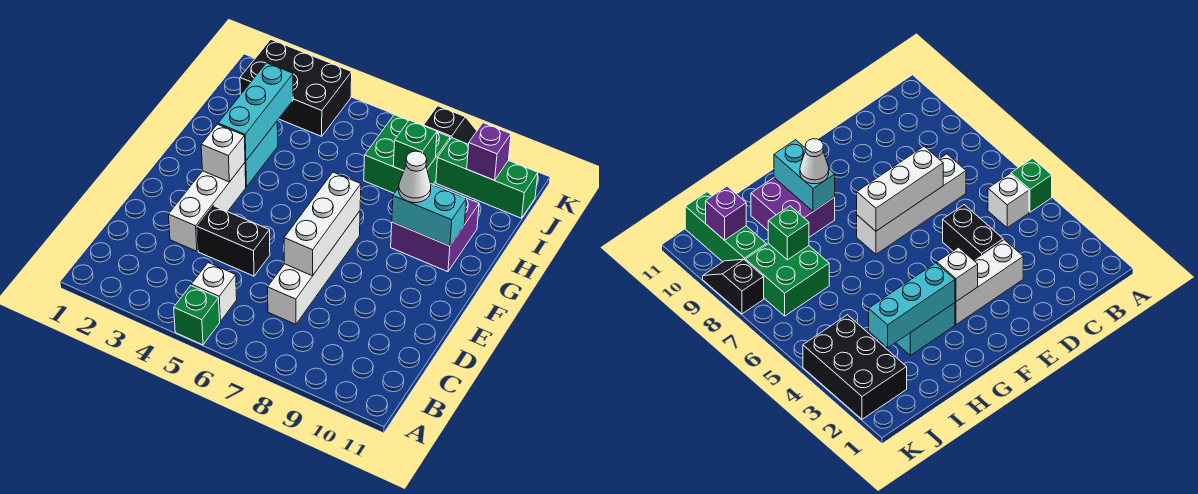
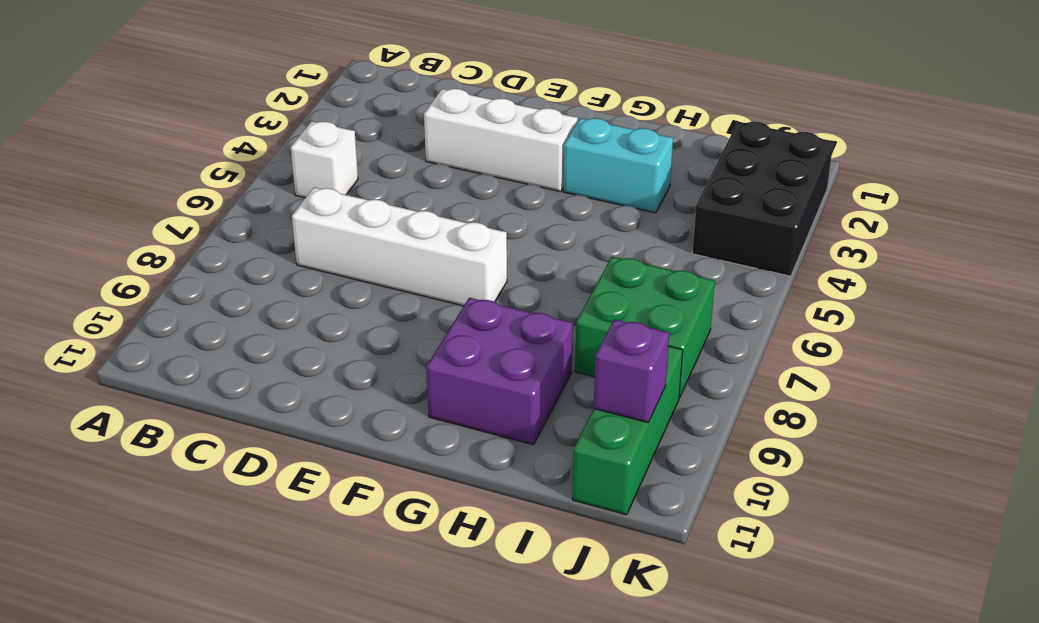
none -> green 1x1 brick [174,285,220,345]
none -> black 1x2 brick [197,206,270,276]
none -> black 1x2 slope [424,106,477,144]

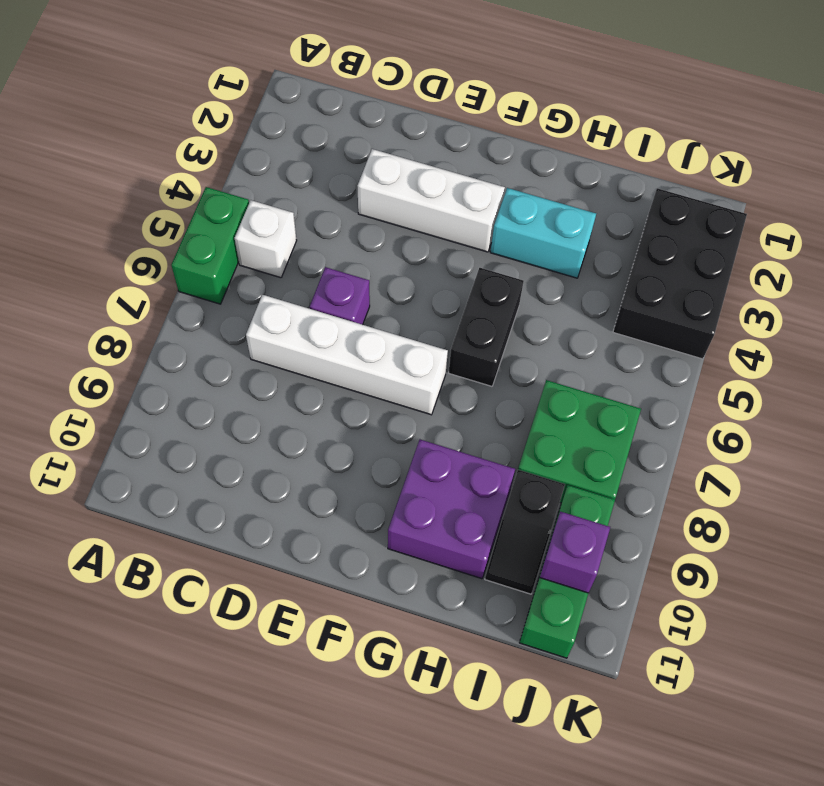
green 1x2 brick [171,187,249,304] -> green 1x1 brick [174,285,220,345]
purple 1x1 brick [310,267,370,325] -> none
black 1x2 brick [449,268,524,386] -> black 1x2 brick moved to [197,206,270,276]
black 1x2 slope [485,470,565,594] -> black 1x2 slope moved to [424,106,477,144]
none -> white 1x3 brick [284,172,361,276]
none -> white 1x1 brick [201,124,245,182]
none -> cyan 1x3 brick [218,63,293,161]

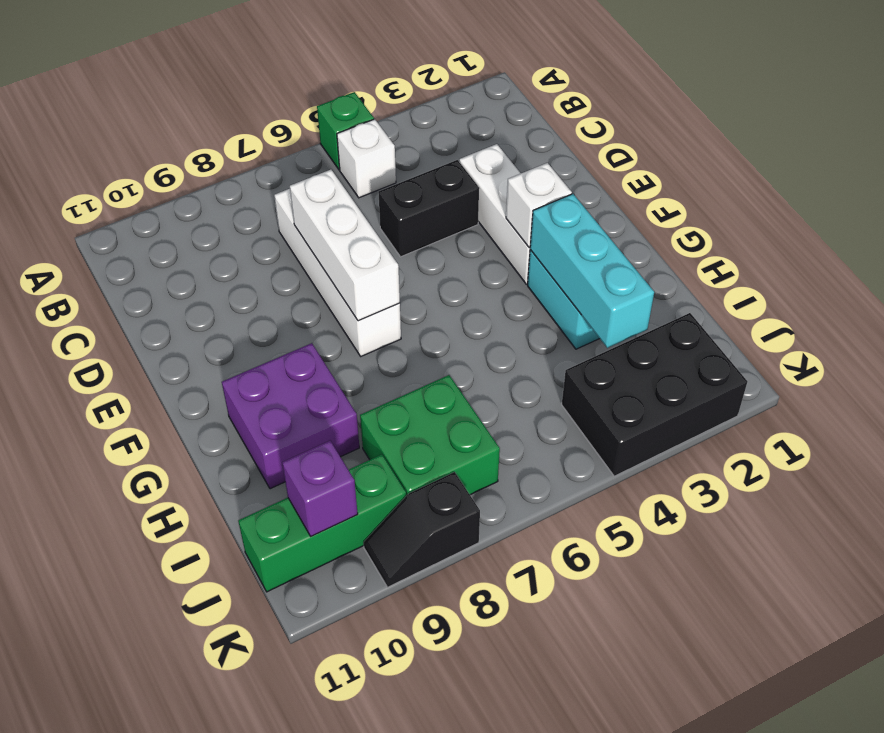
none -> cyan 1x2 brick [392,184,466,246]
none -> green 1x1 brick [393,120,437,171]
none -> white 1x1 cone [399,151,431,203]

